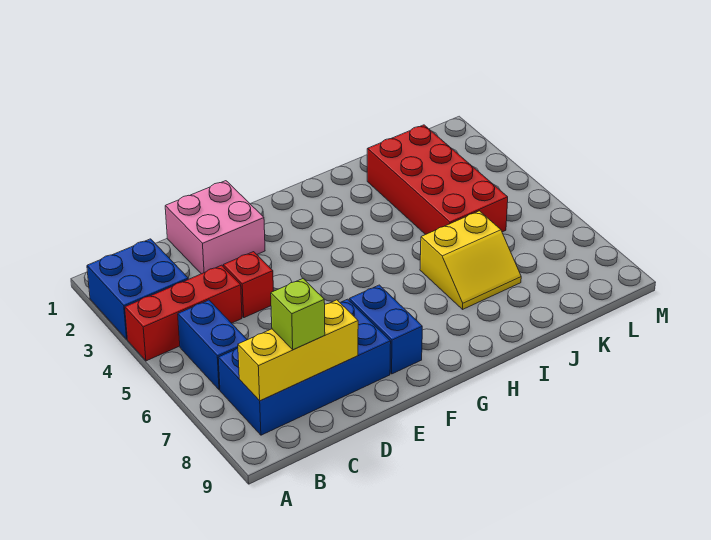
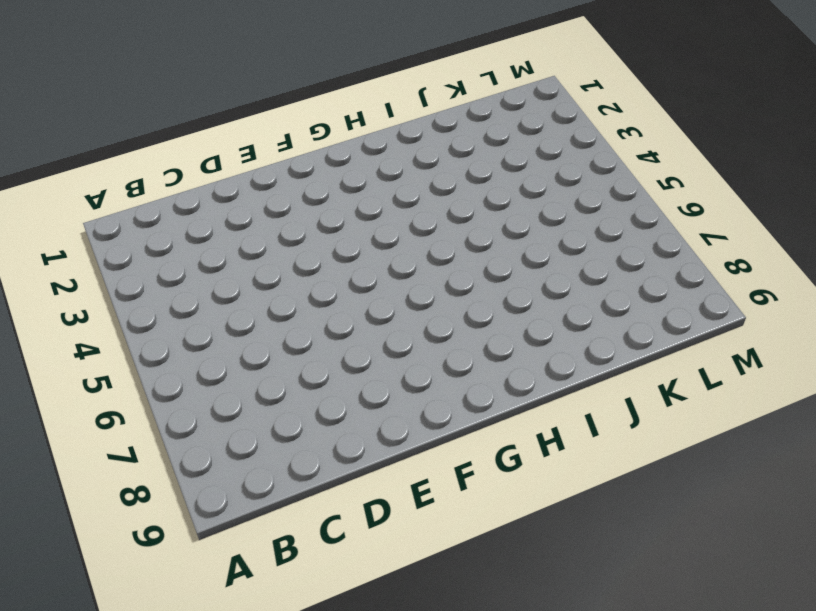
none -> blue 2x2 brick [87,239,188,339]
none -> red 1x3 brick [125,265,242,361]

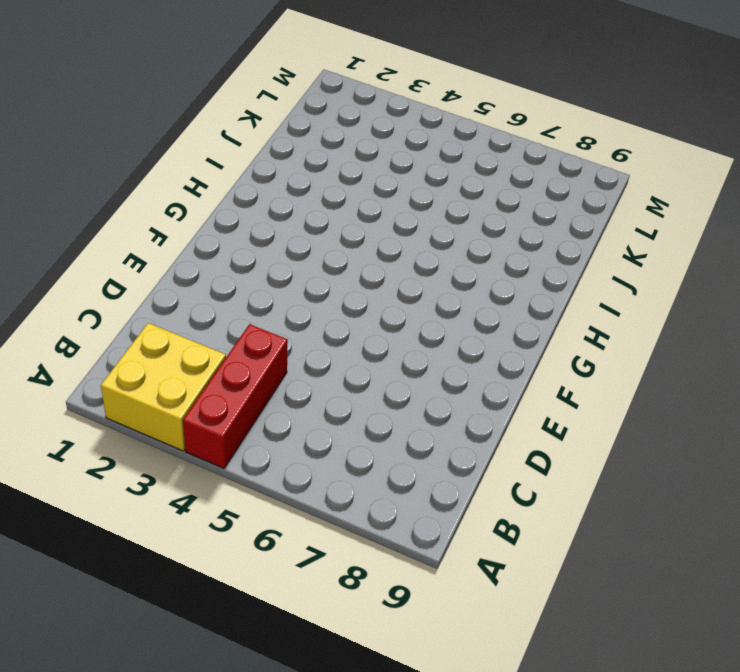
yellow 2x2 brick [101,323,226,451] -> blue 2x2 brick [87,239,188,339]
none -> blue 1x2 brick [178,300,247,390]
none -> blue 2x4 brick [218,299,391,435]

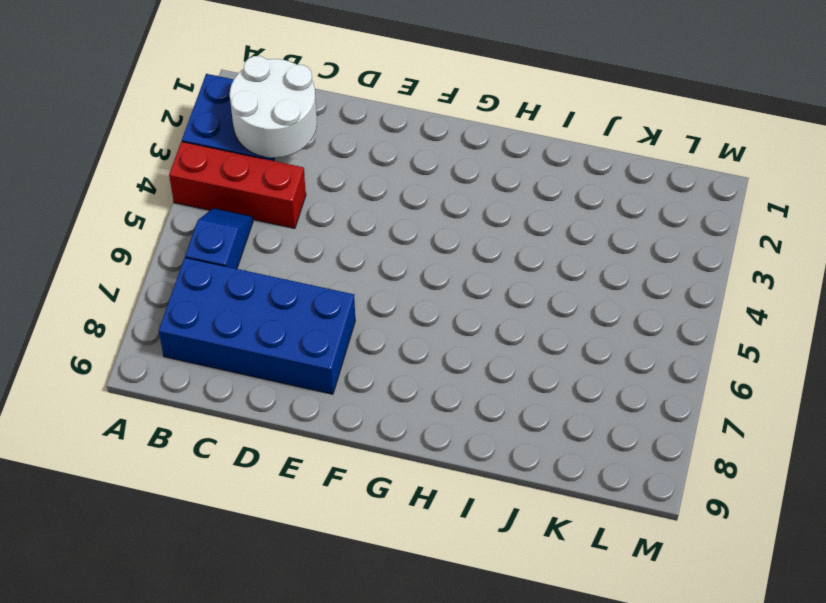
white 2x2 round brick [230,56,317,158] -> none
blue 1x2 slope [185,208,253,269] -> blue 1x2 brick [178,300,247,390]
none -> pink 2x2 brick [165,181,265,274]
none -> red 1x1 brick [223,252,273,318]

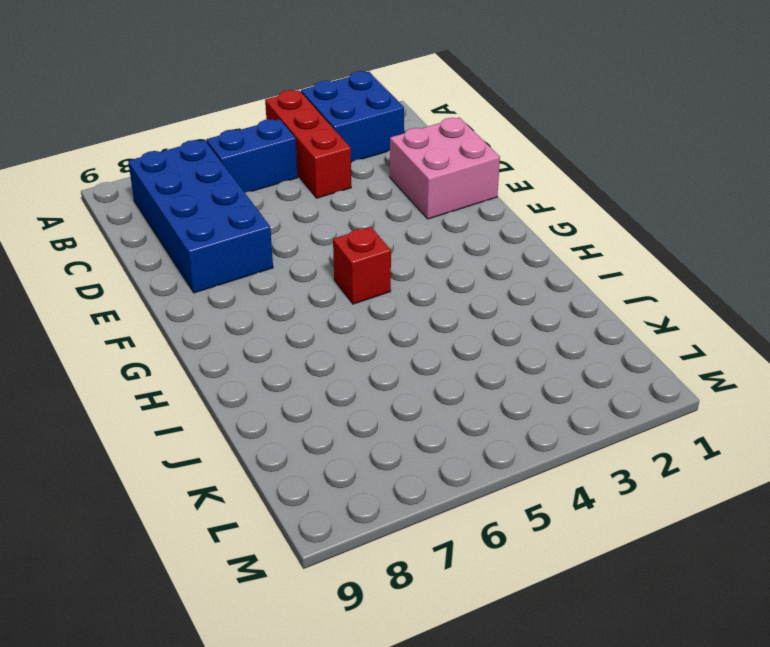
red 1x1 brick [333,227,391,304] -> red 1x1 brick moved to [223,252,273,318]
none -> blue 1x2 brick [349,285,422,374]
none -> yellow 2x2 slope [420,211,521,309]

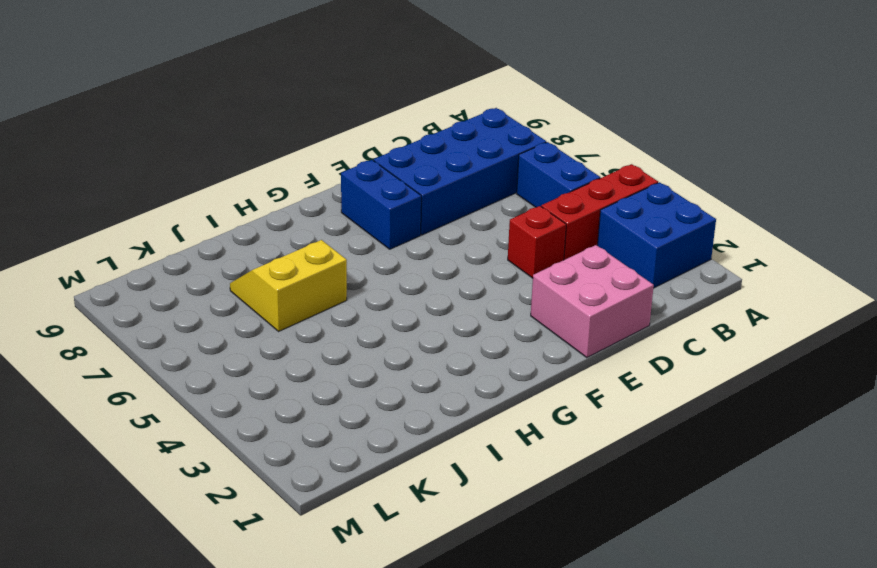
none -> red 2x4 brick [367,125,508,235]
none -> yellow 1x3 brick [238,300,358,401]

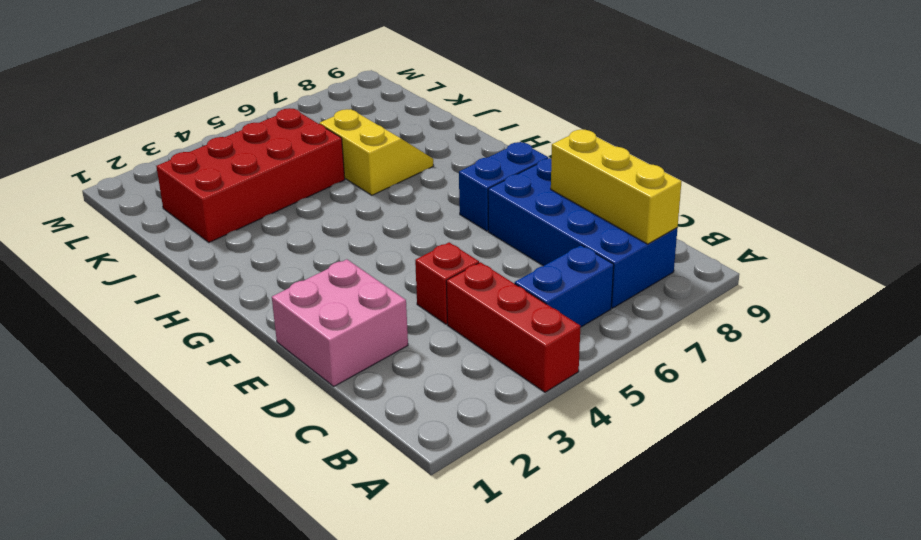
none -> blue 2x2 brick [87,239,188,339]
none -> lime 1x1 brick [271,279,325,350]

